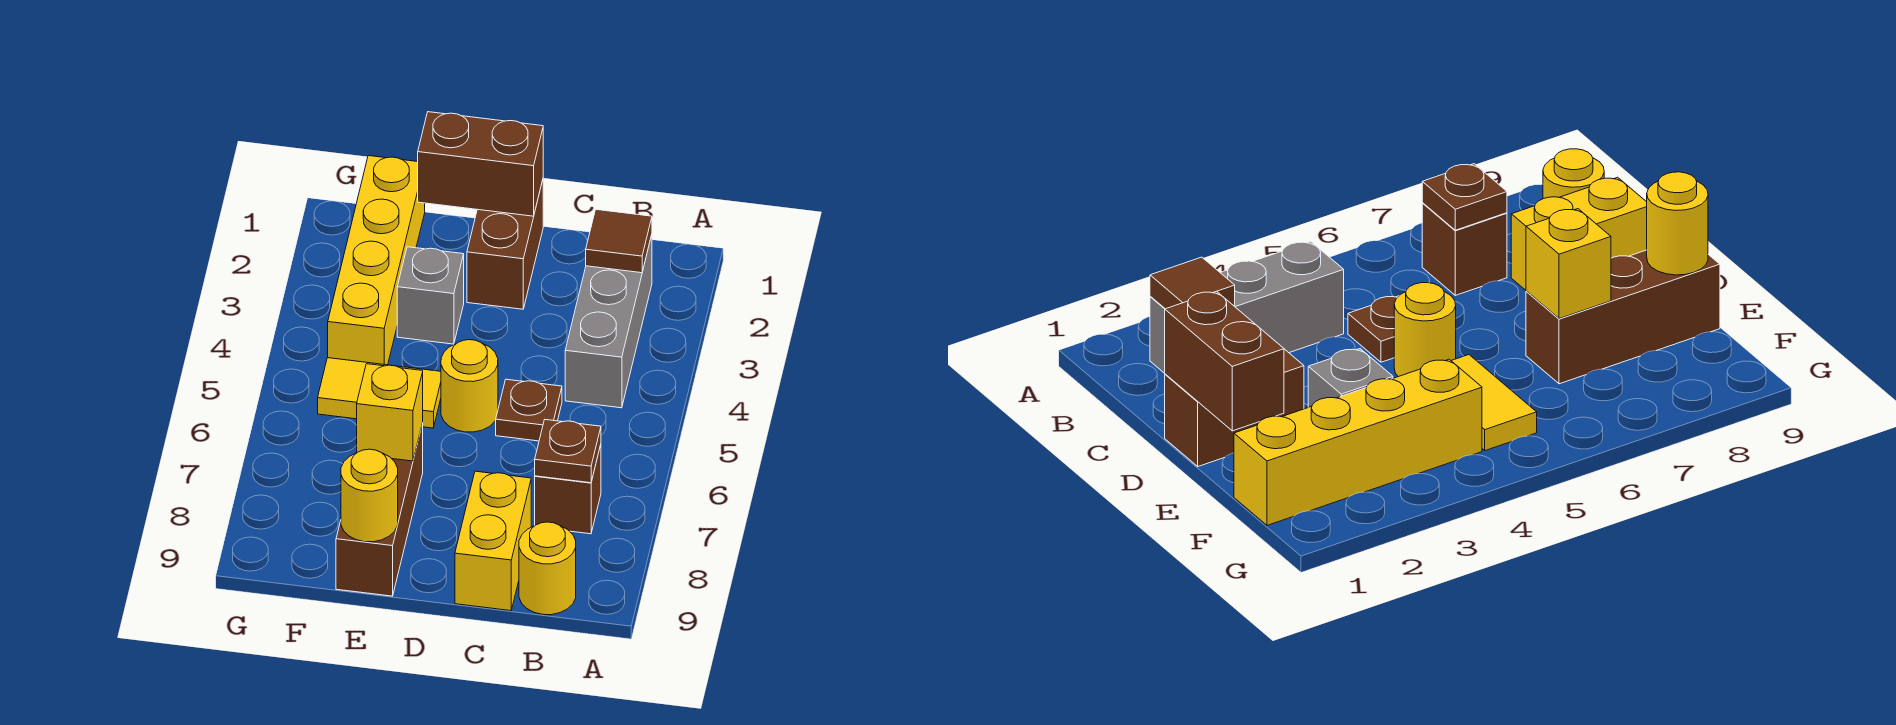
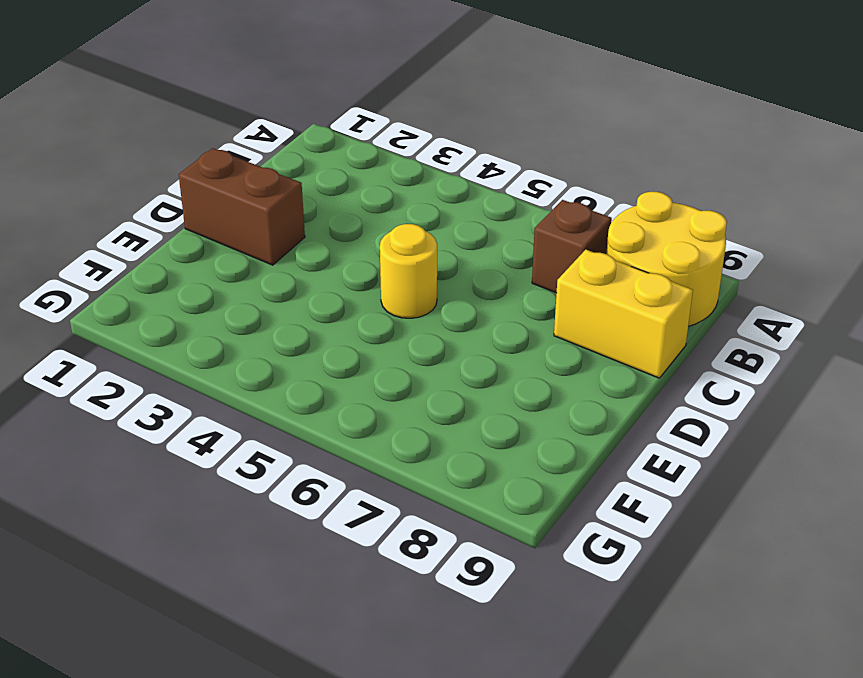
yellow 2x2 round brick [606,192,727,326] -> yellow 1x1 round brick [519,522,576,615]
none -> grey 1x3 brick [565,235,652,408]
none -> brown 1x1 plate [496,379,562,441]
none -> grey 1x1 brick [397,247,464,344]

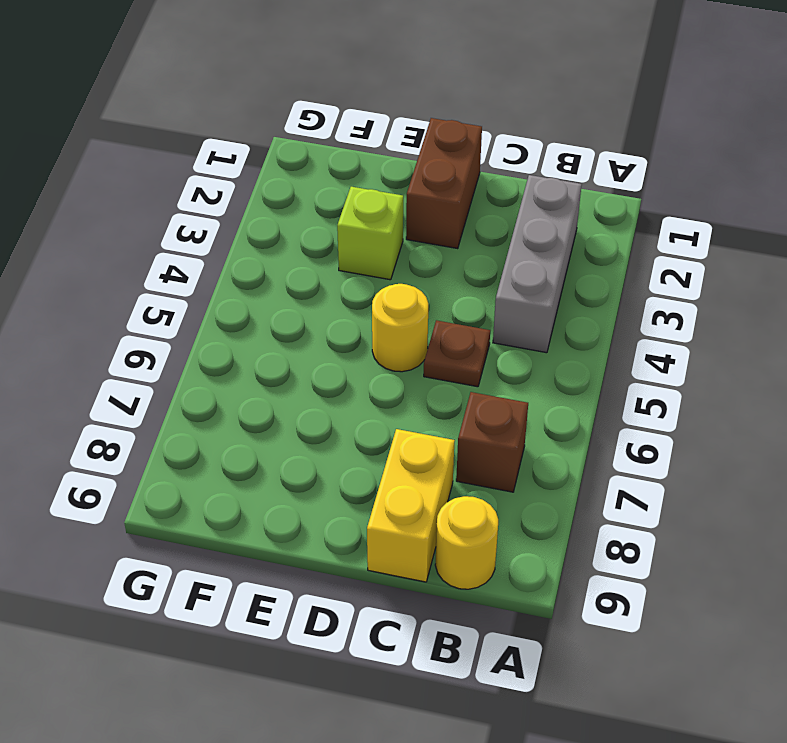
lime 1x1 brick [337,187,403,280] -> grey 1x1 brick [397,247,464,344]
none -> yellow 1x2 tile [318,358,441,428]
none -> brown 1x3 brick [336,423,423,596]
none -> yellow 1x4 brick [328,156,425,365]

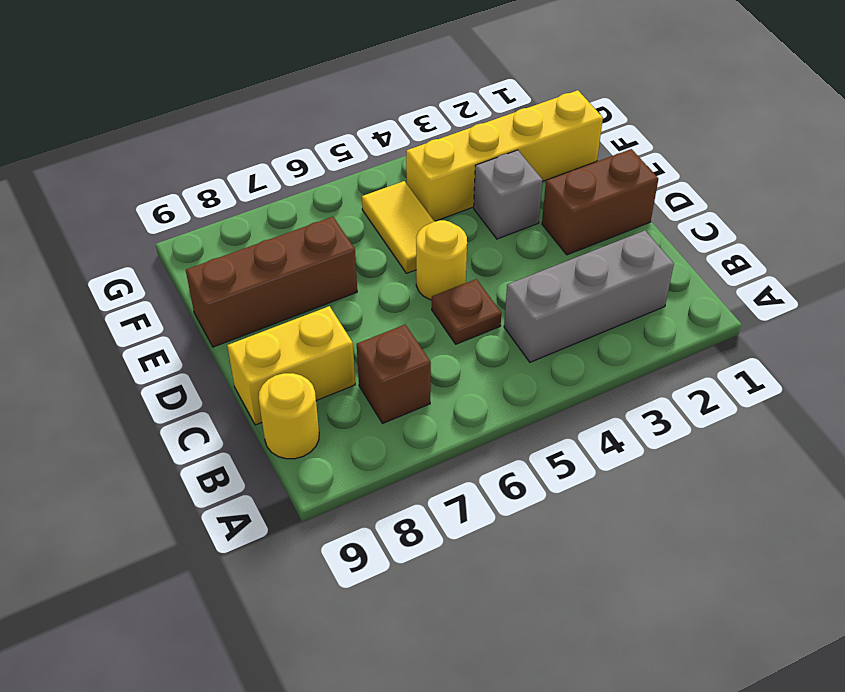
none -> brown 1x1 tile [586,210,652,273]
none -> brown 1x1 plate [535,420,601,483]
none -> brown 1x2 brick [418,112,543,216]

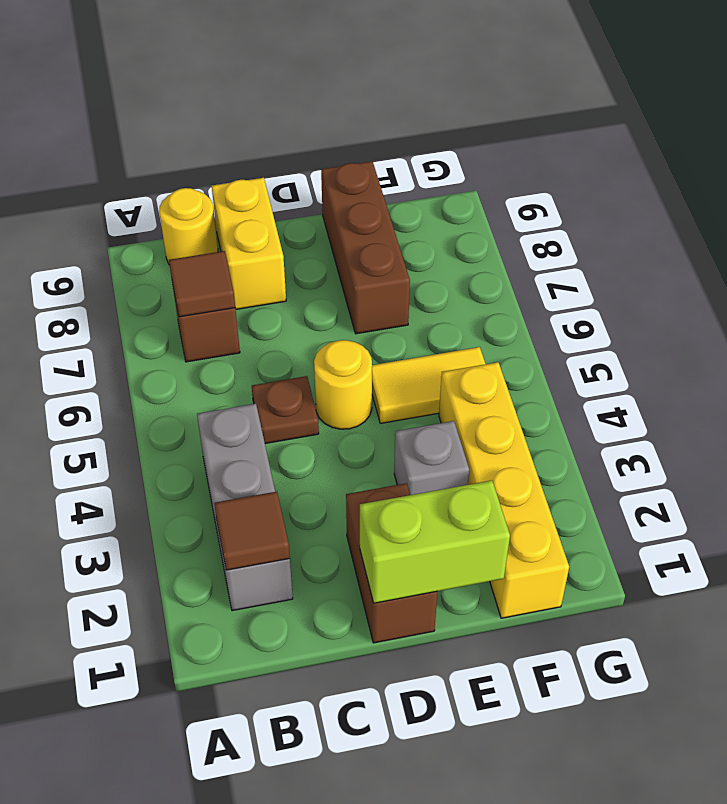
brown 1x1 tile [169,251,235,317] -> brown 1x1 plate [535,420,601,483]
lime 1x2 brick [360,480,510,603] -> brown 1x2 brick [418,112,543,216]
none -> yellow 1x1 brick [357,364,423,461]
none -> yellow 1x1 round brick [341,449,398,542]

